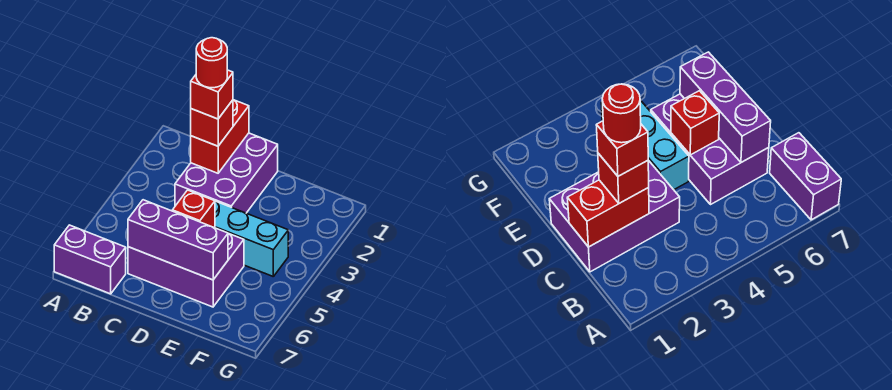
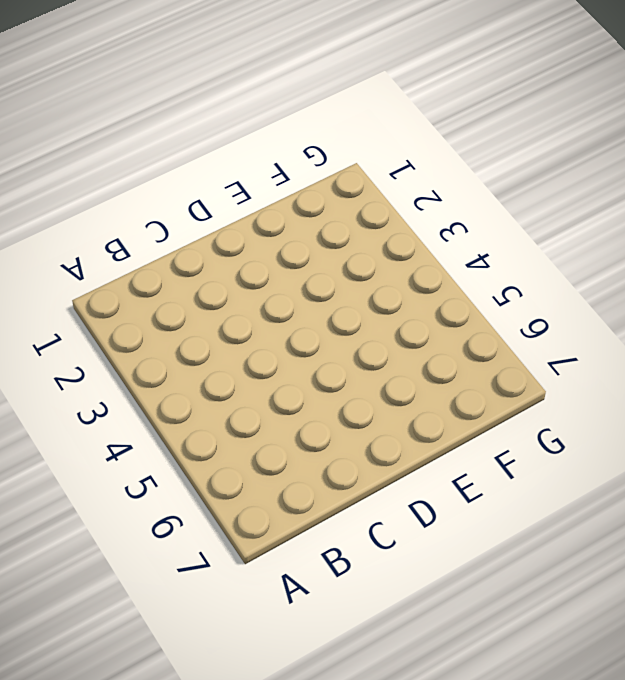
none -> purple 1x2 brick [54,225,126,294]
none -> purple 2x3 brick [175,133,278,213]

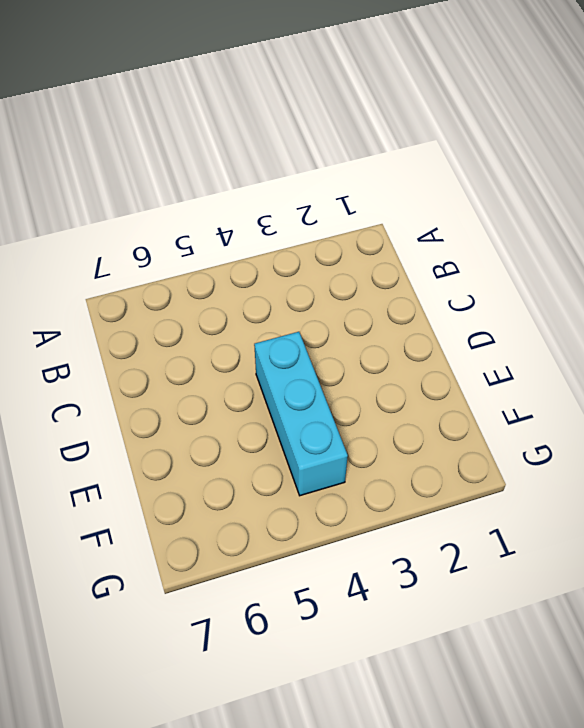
none -> purple 1x2 brick [54,225,126,294]
none -> purple 2x3 brick [175,133,278,213]

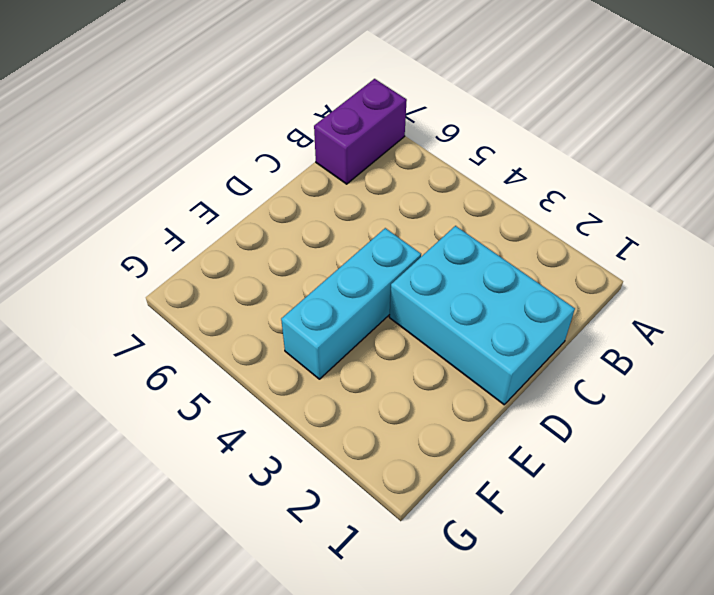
cyan 2x3 brick [389,226,575,405] -> purple 2x3 brick [175,133,278,213]
none -> purple 2x3 brick [128,234,244,307]
none -> red 1x2 brick [191,100,249,173]

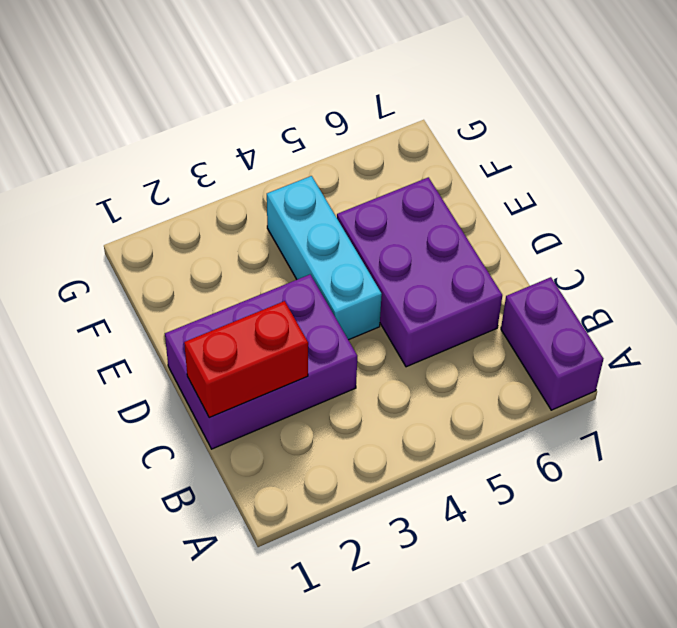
none -> purple 1x3 brick [128,200,228,280]
none -> red 1x1 brick [172,190,215,228]

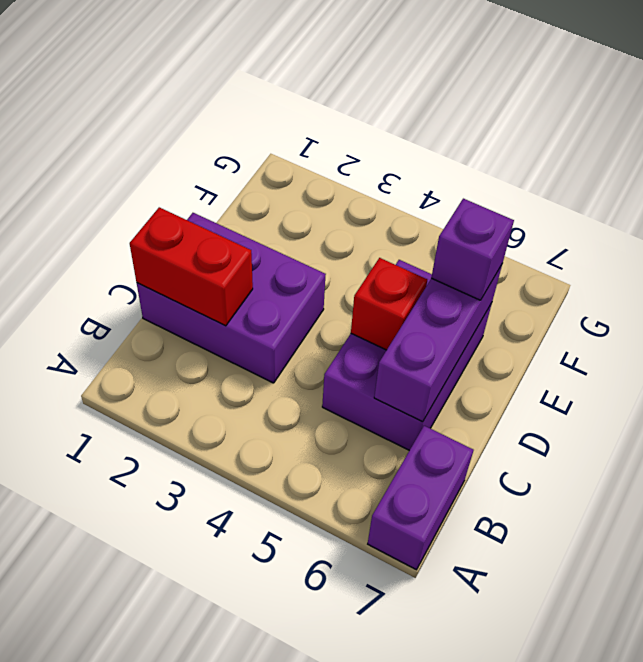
purple 1x1 brick [431,199,514,300] -> none
none -> cyan 1x3 brick [215,201,288,276]
none -> red 1x1 brick [191,100,233,146]

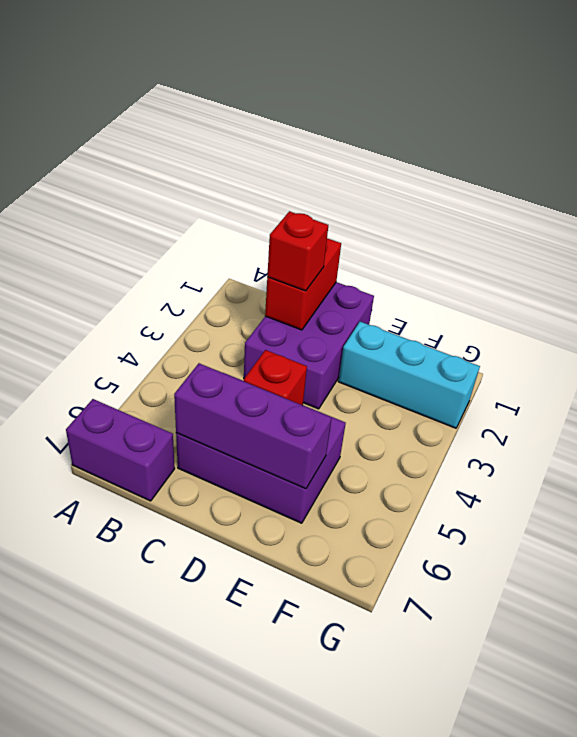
cyan 1x3 brick [338,322,480,428] -> cyan 1x3 brick moved to [215,201,288,276]
none -> red 1x1 brick [191,70,233,119]
none -> red 1x1 round brick [196,38,227,88]

